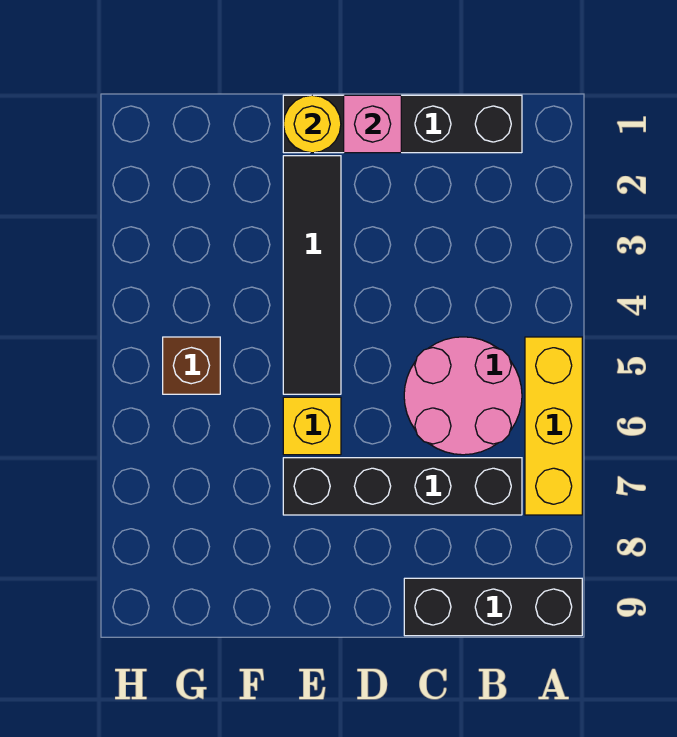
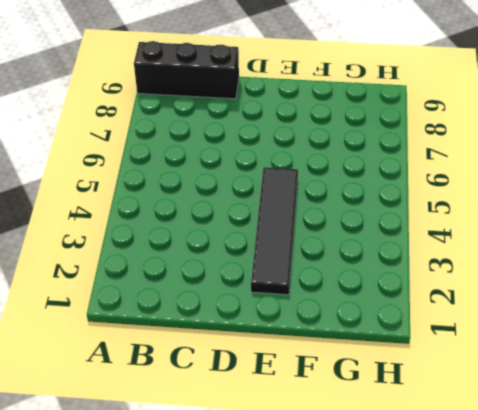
none -> yellow 1x3 brick [525,337,582,515]
none -> black 1x4 brick [283,95,522,153]

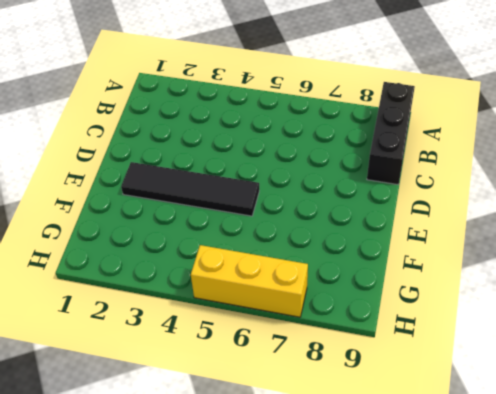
yellow 1x3 brick [191,245,308,317] -> yellow 1x3 brick moved to [525,337,582,515]
none -> black 1x4 brick [283,95,522,153]
none -> pink 2x2 round brick [404,337,522,455]

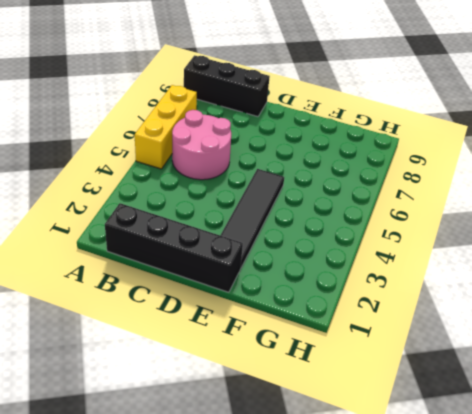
none -> black 1x4 brick [283,458,522,515]
none -> yellow 1x1 brick [283,397,341,455]

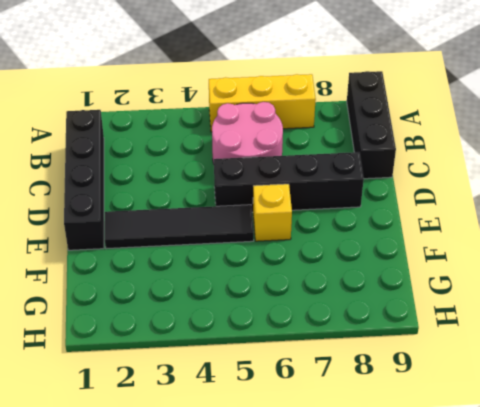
black 1x4 brick [214,152,364,212] -> black 1x4 brick turned to [283,458,522,515]
none -> brown 1x1 brick [163,337,220,394]
none -> pink 1x1 brick [344,95,401,153]

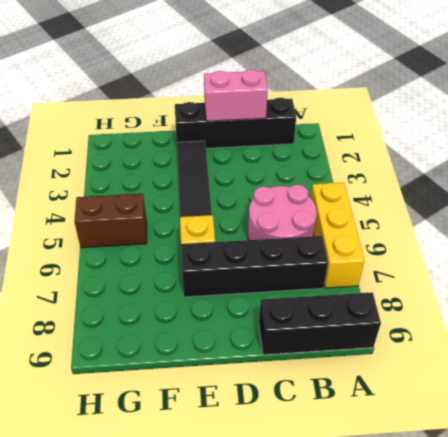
pink 1x2 brick [204,69,268,121] -> pink 1x1 brick [344,95,401,153]
brown 1x2 brick [74,194,147,248] -> brown 1x1 brick [163,337,220,394]
none -> yellow 1x1 round brick [283,95,341,153]

